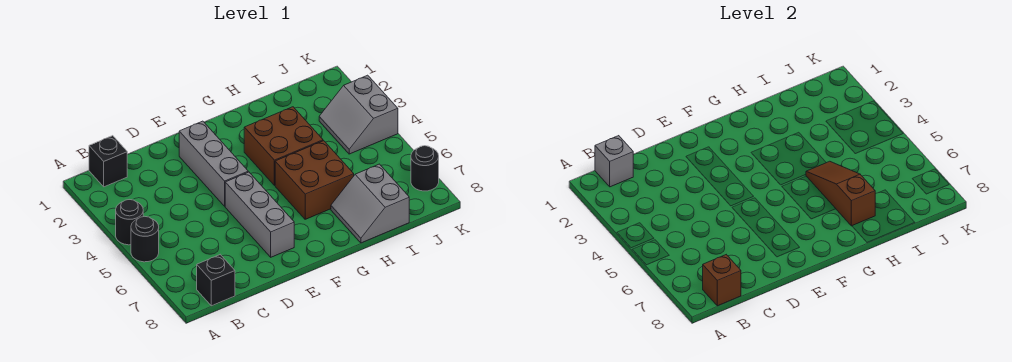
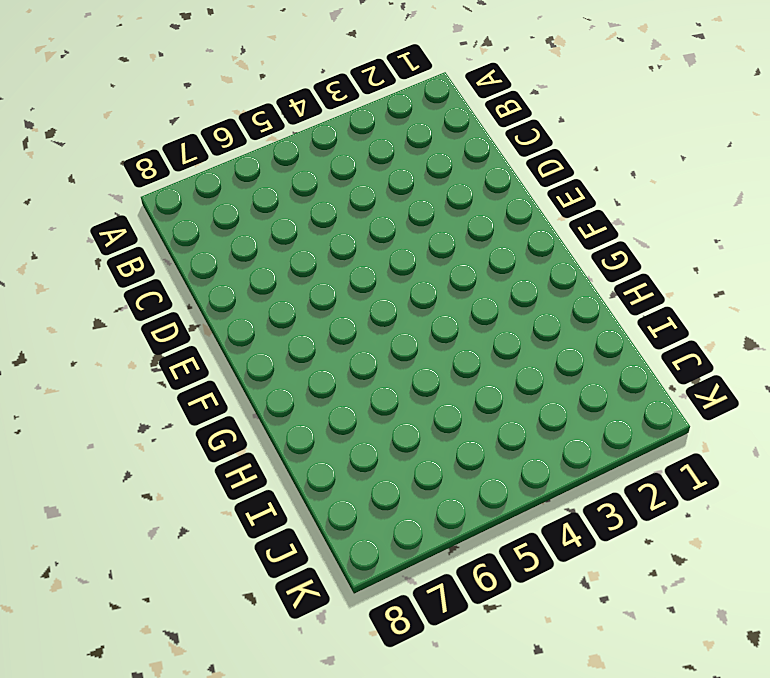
none -> black 1x1 round brick [116,200,143,245]
none -> black 1x1 round brick [131,216,159,262]
none -> black 1x1 brick [89,136,127,187]

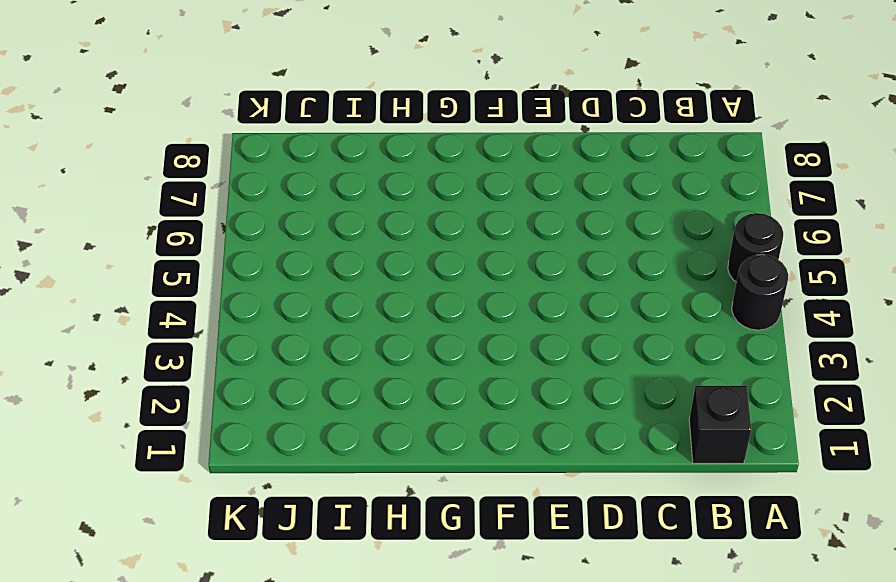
none -> black 1x1 brick [197,255,235,306]
none -> grey 1x3 brick [179,121,248,206]
none -> grey 1x3 brick [225,172,294,257]

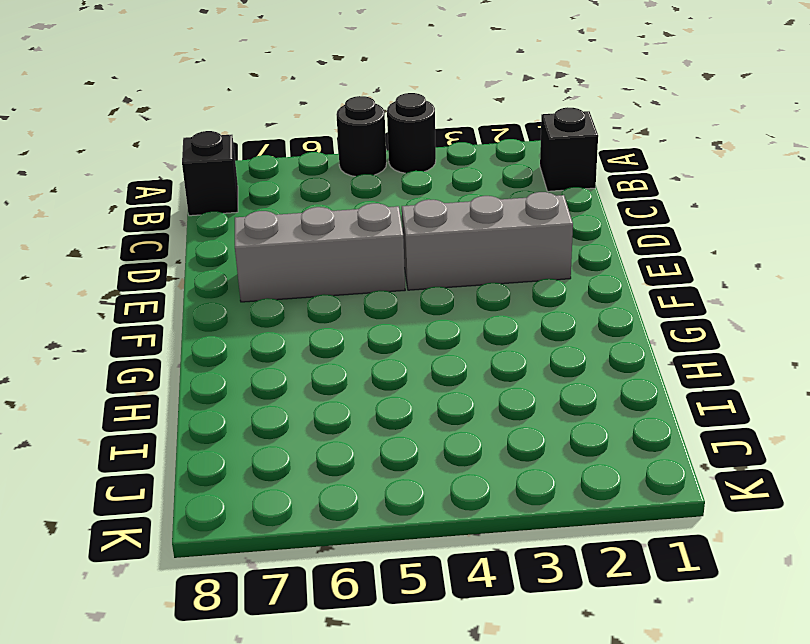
none -> brown 2x2 brick [244,107,323,185]
none -> brown 2x2 brick [275,141,354,219]
none -> grey 2x2 slope [331,164,409,243]

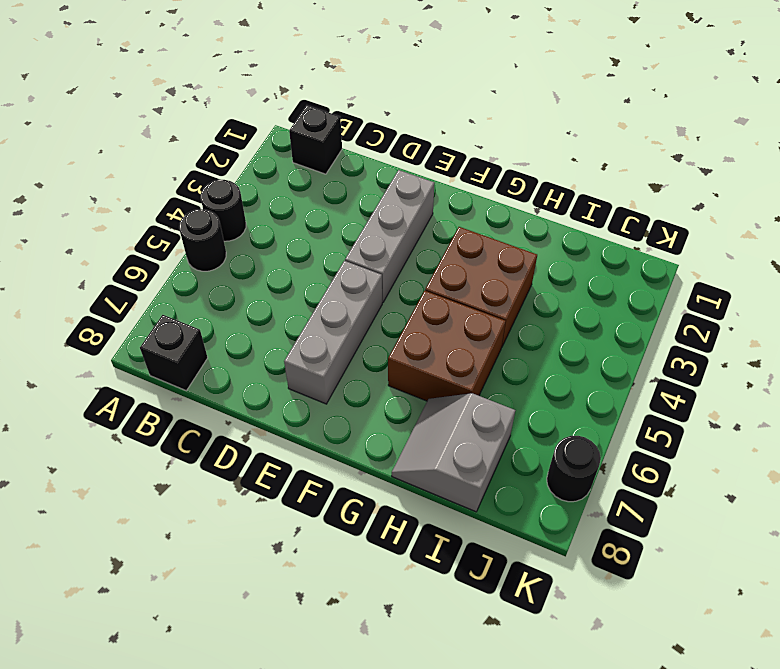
none -> grey 2x2 slope [319,75,398,154]
none -> grey 1x1 brick [595,136,633,187]
none -> brown 1x1 brick [703,255,741,306]

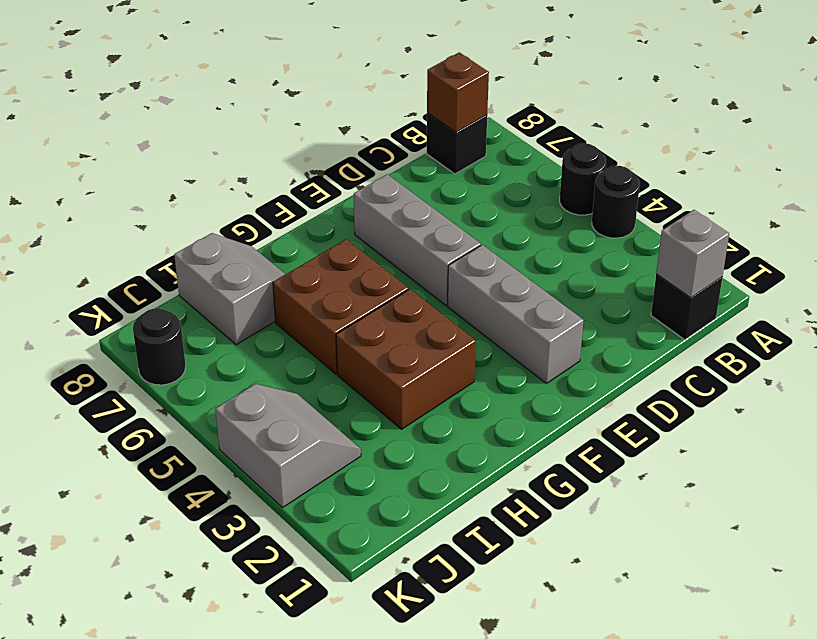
none -> brown 1x3 slope [806,161,875,226]

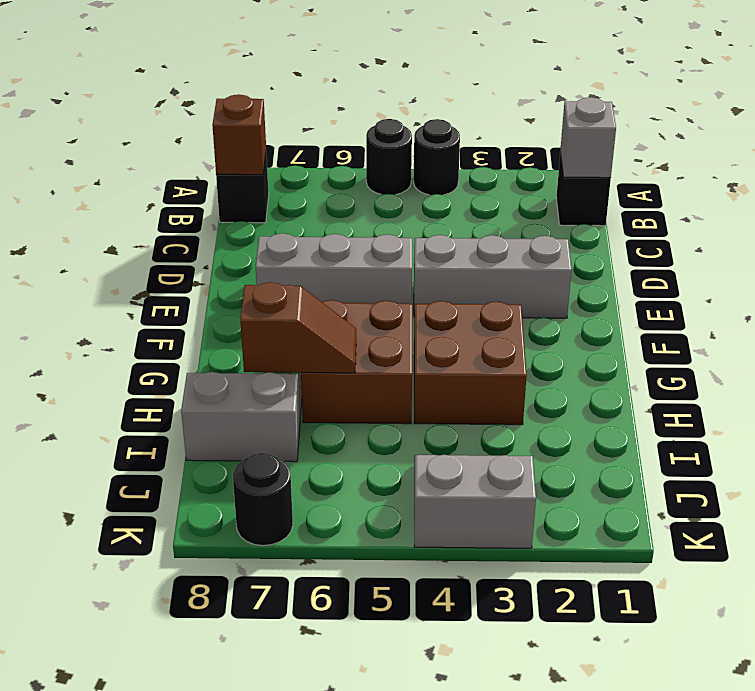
brown 1x2 slope [240,282,356,373] -> brown 1x3 slope [806,161,875,226]

